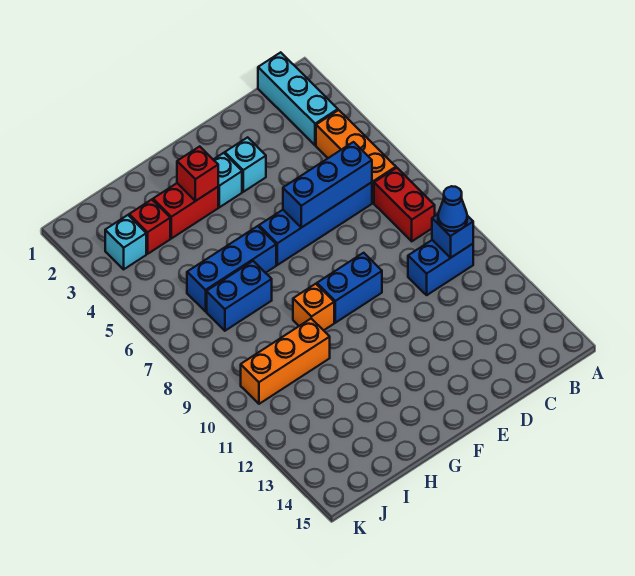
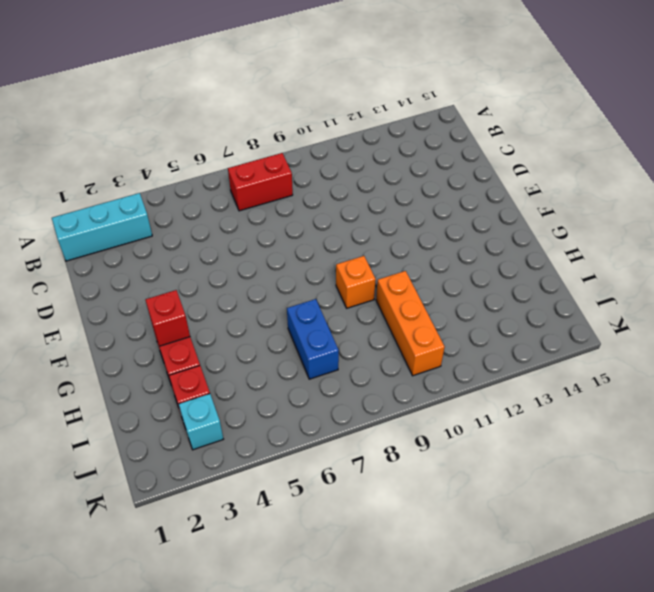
none -> orange 1x3 brick [316,110,396,203]
none -> blue 1x2 brick [408,240,473,295]
none -> blue 1x4 brick [259,182,372,265]

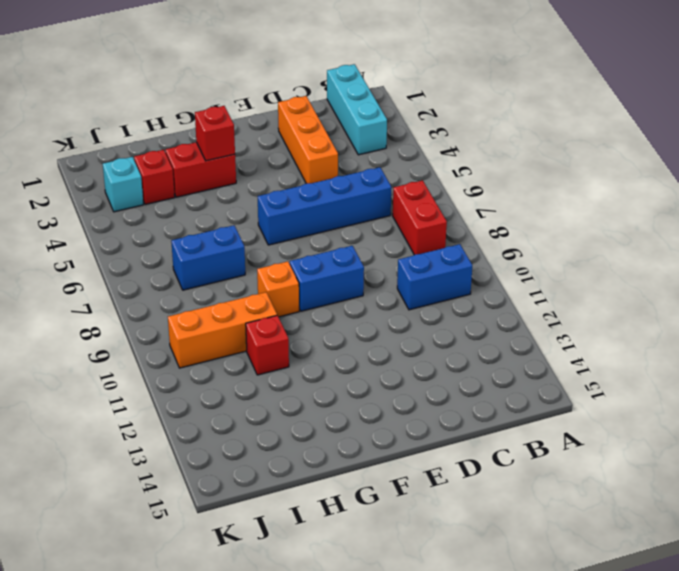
orange 1x3 brick [278,96,338,183] -> orange 1x3 brick moved to [316,110,396,203]
red 1x1 brick [246,315,289,375] -> none
none -> cyan 1x1 brick [225,137,266,192]
none -> cyan 1x1 brick [213,153,242,207]
none -> blue 1x3 brick [187,226,276,311]

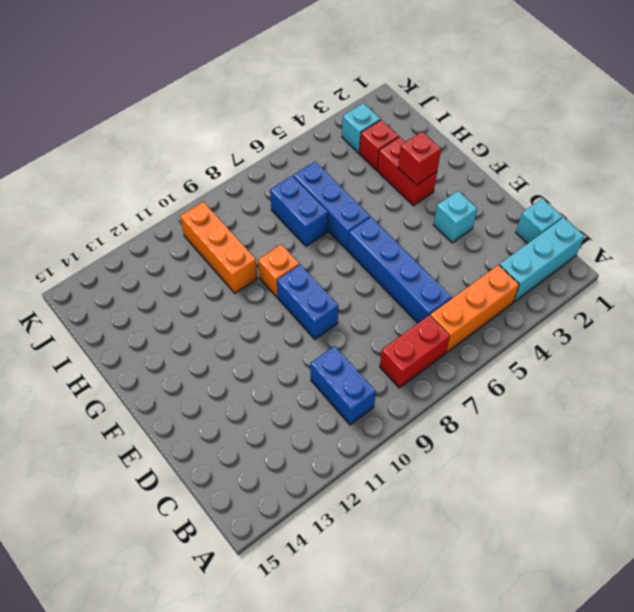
cyan 1x1 brick [516,198,563,244] -> cyan 1x1 brick moved to [213,153,242,207]
none -> blue 1x1 brick [432,214,473,258]
none -> blue 1x3 brick [283,142,372,228]
none -> blue 1x1 cone [438,186,467,231]

